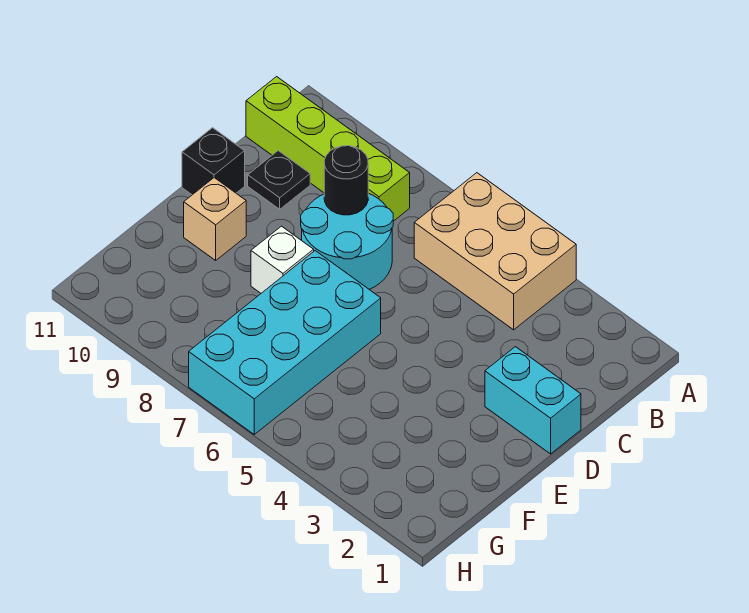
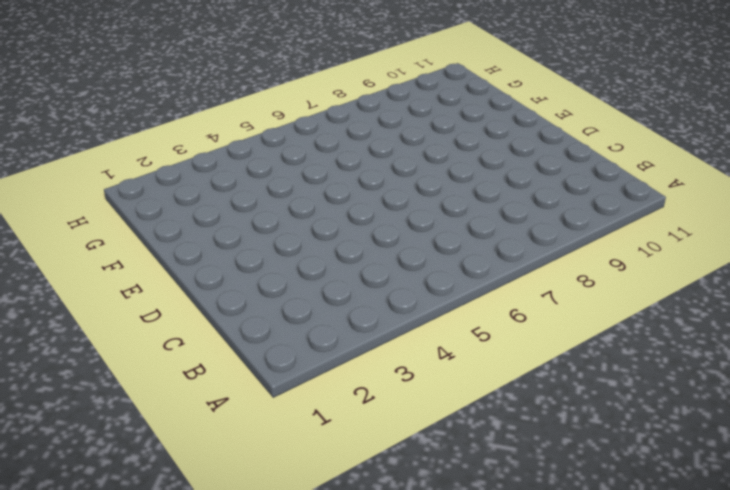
none -> tan 2x3 brick [414,173,576,330]
none -> lime 1x4 brick [246,77,410,221]

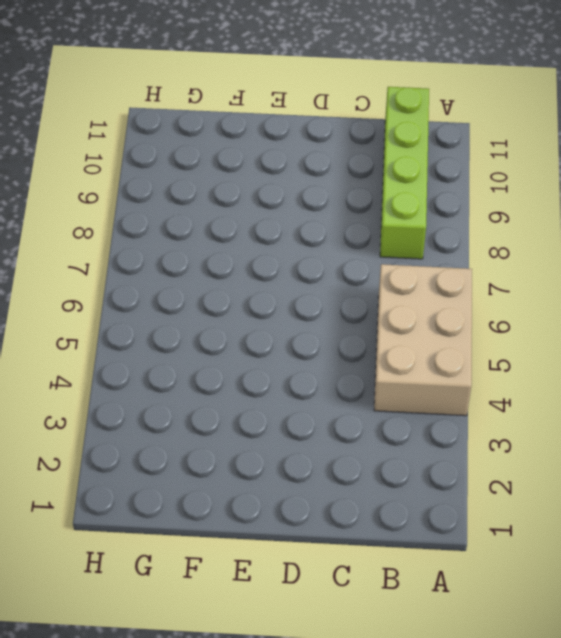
none -> cyan 2x2 round brick [301,193,393,289]
none -> black 1x1 plate [248,151,310,209]

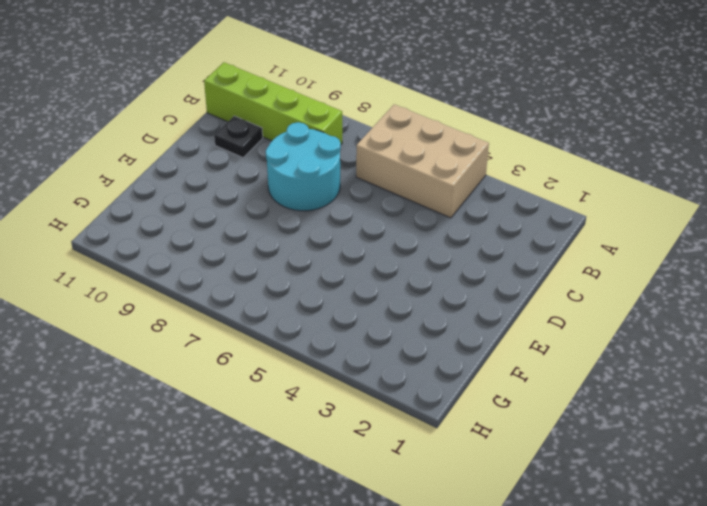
none -> cyan 1x2 brick [485,347,581,454]
none -> black 1x1 brick [182,128,245,195]

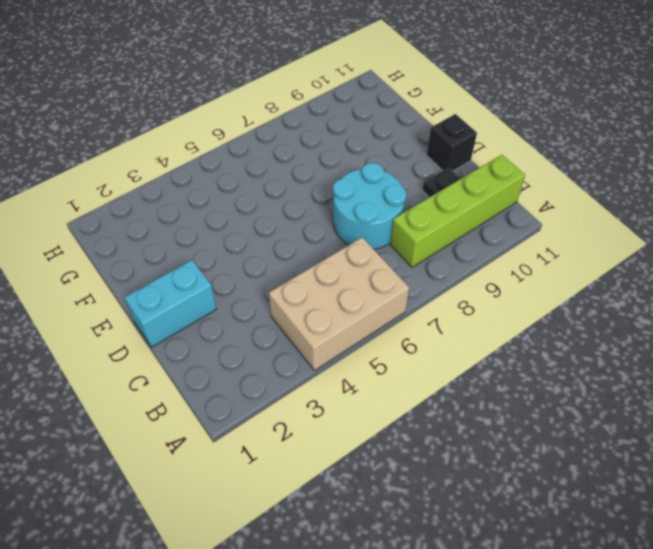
none -> cyan 2x4 brick [189,251,381,434]
none -> white 1x1 brick [251,226,314,293]

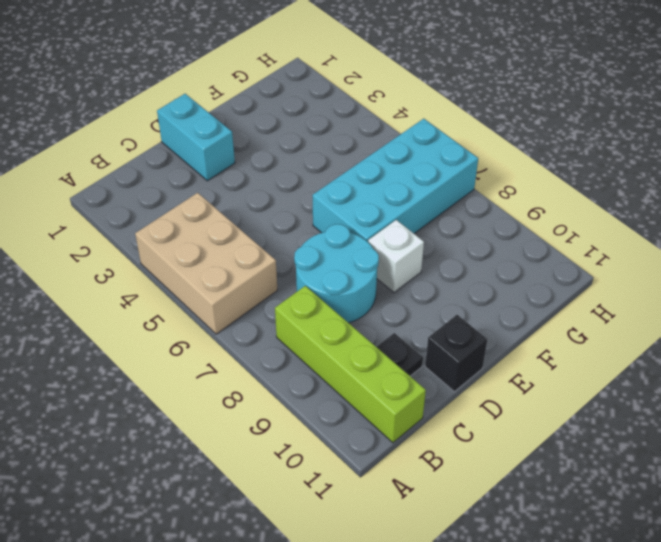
none -> tan 1x1 brick [184,178,246,260]
none -> black 1x1 round brick [324,146,368,215]

